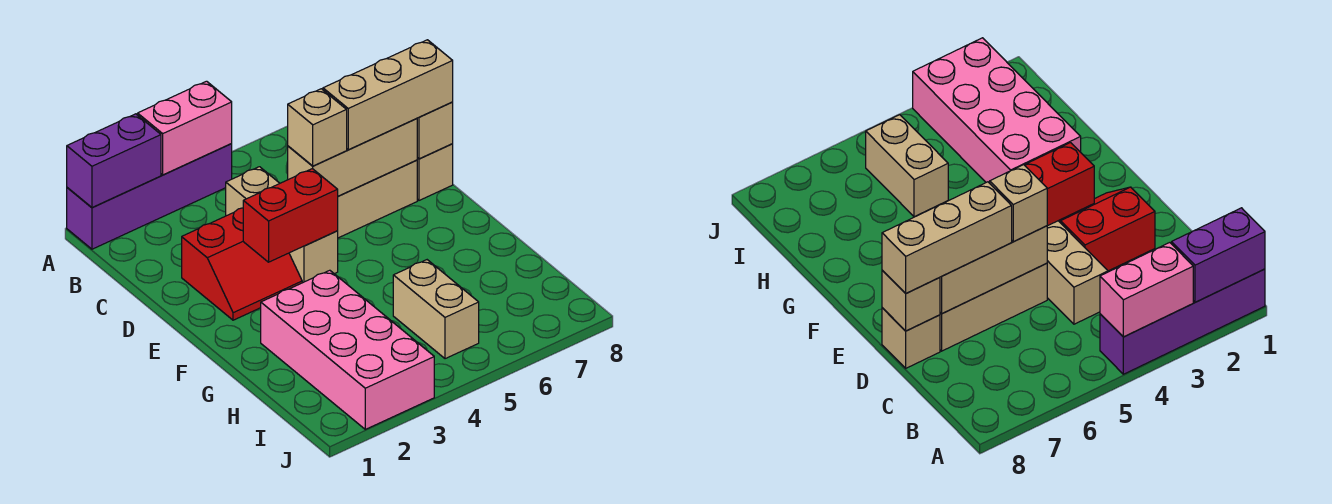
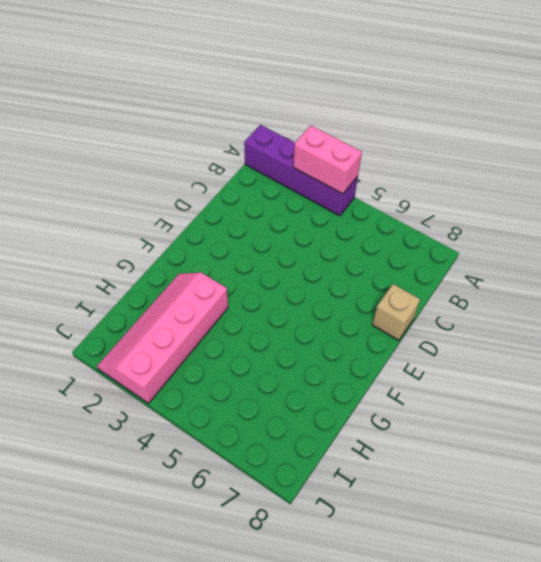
pink 2x4 slope [97,272,228,403] -> pink 2x4 brick [261,270,434,429]
none -> tan 1x3 brick [226,167,338,283]
none -> red 2x2 slope [182,208,302,320]
none -> tan 1x3 brick [338,160,417,238]

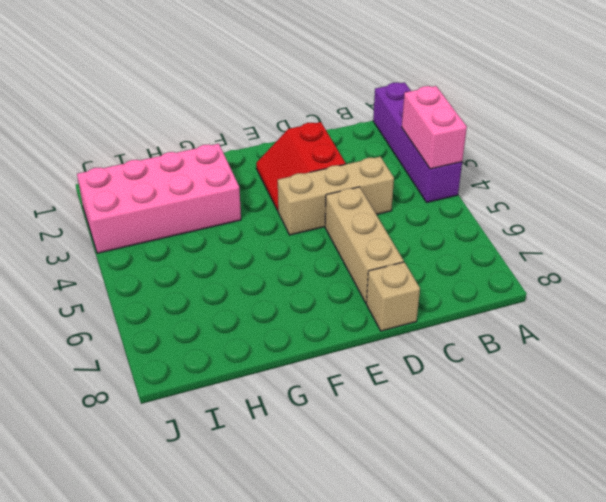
none -> tan 1x2 brick [393,260,479,359]
none -> purple 1x2 brick [67,114,161,207]
none -> tan 1x3 brick [288,118,417,196]

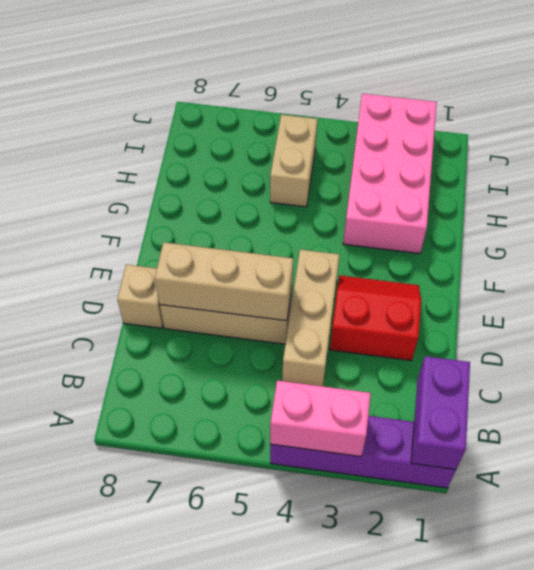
purple 1x2 brick [411,356,470,469] -> purple 1x2 brick turned to [67,114,161,207]
none -> tan 1x1 brick [417,102,453,159]
none -> red 1x2 brick [243,169,338,262]
none -> tan 1x1 brick [288,89,347,166]

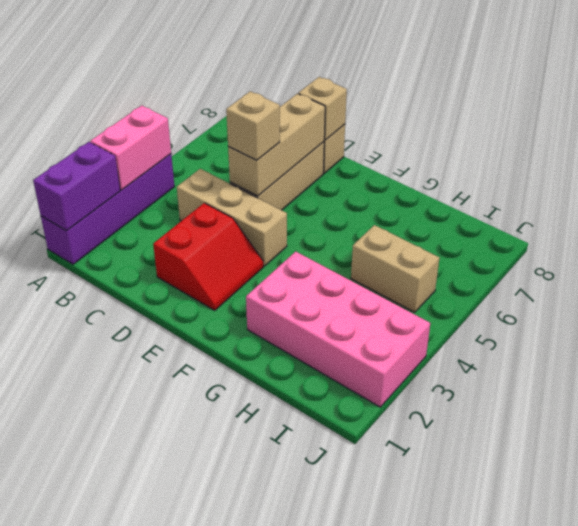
none -> red 1x2 brick [243,169,338,262]
none -> tan 1x3 brick [323,40,453,150]

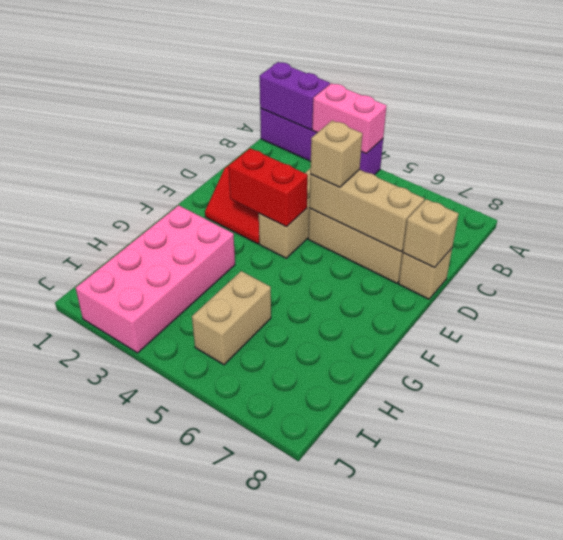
none -> tan 1x3 brick [323,40,453,150]

